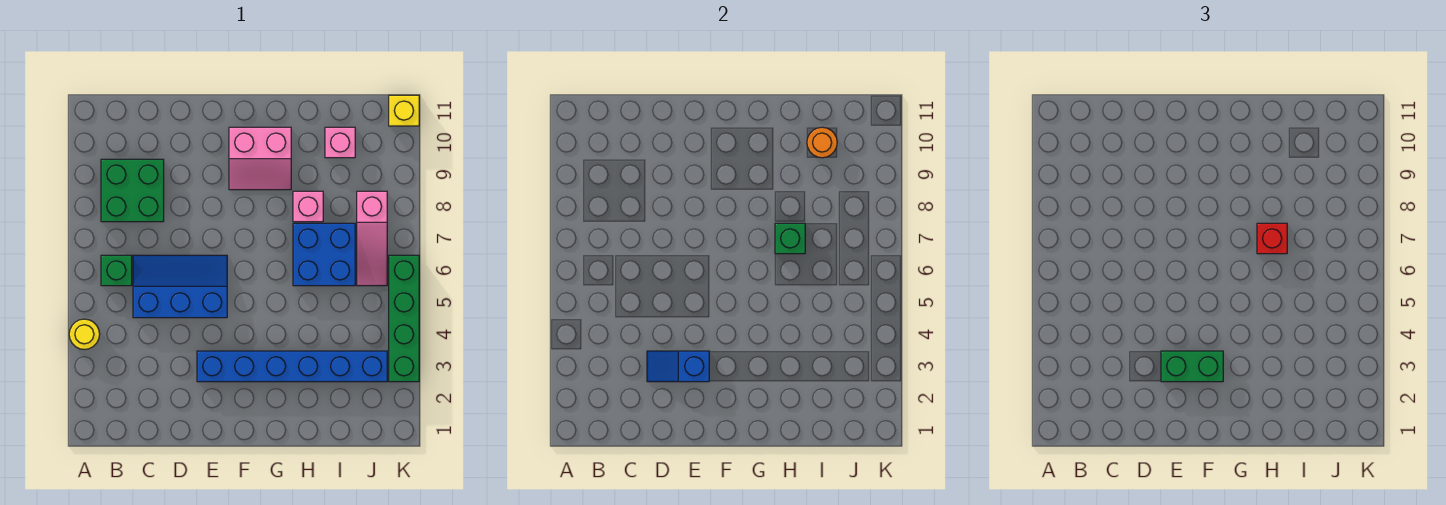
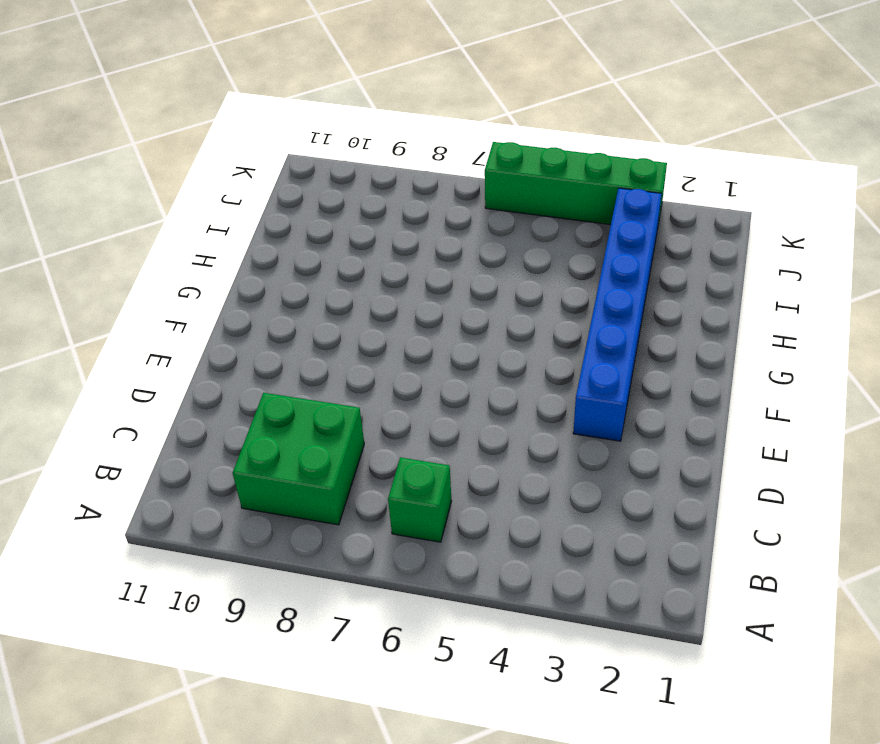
none -> yellow 1x1 round brick [69,319,100,350]
none -> blue 2x3 slope [133,255,227,318]
none -> pink 2x2 slope [229,127,291,190]

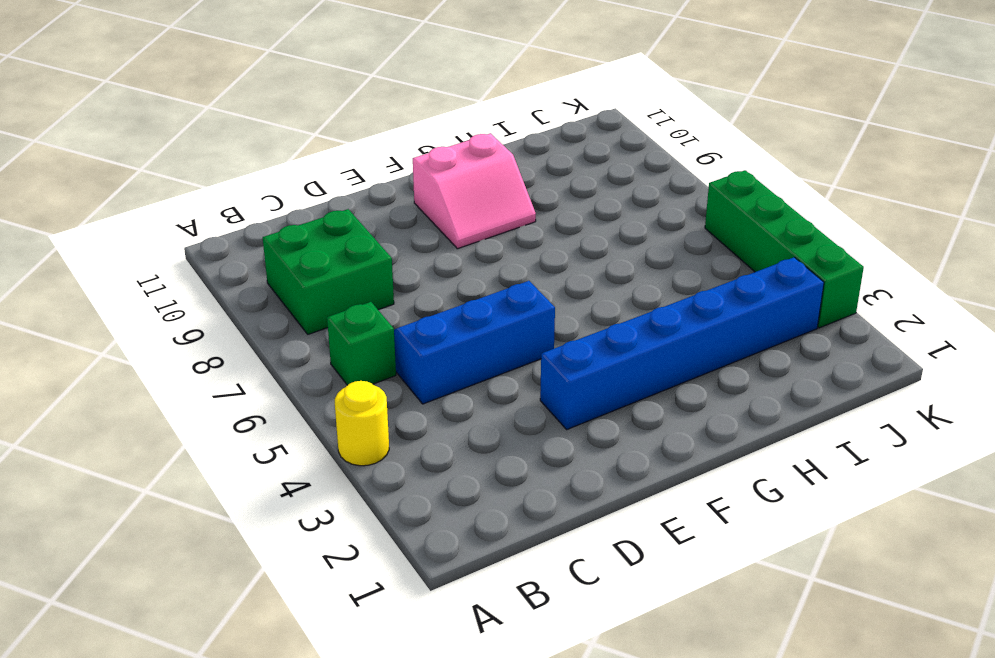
none -> blue 2x2 brick [293,223,355,286]
none -> pink 1x1 brick [293,191,323,222]
none -> pink 1x1 brick [325,127,355,158]

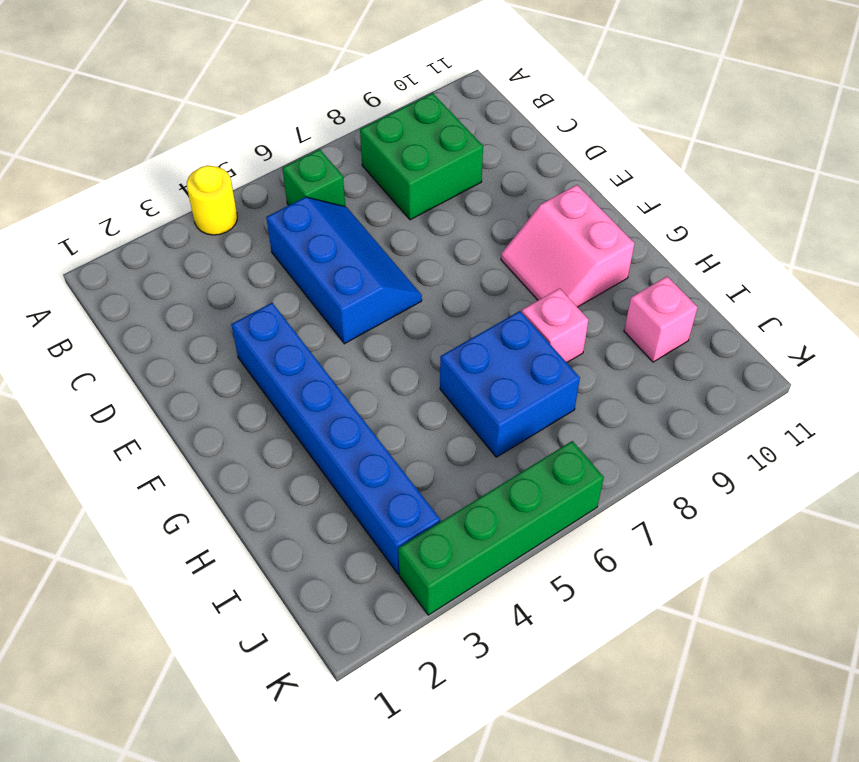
none -> pink 1x3 slope [357,191,387,286]
none -> yellow 1x1 brick [389,95,419,126]
none -> blue 1x2 slope [647,351,709,382]

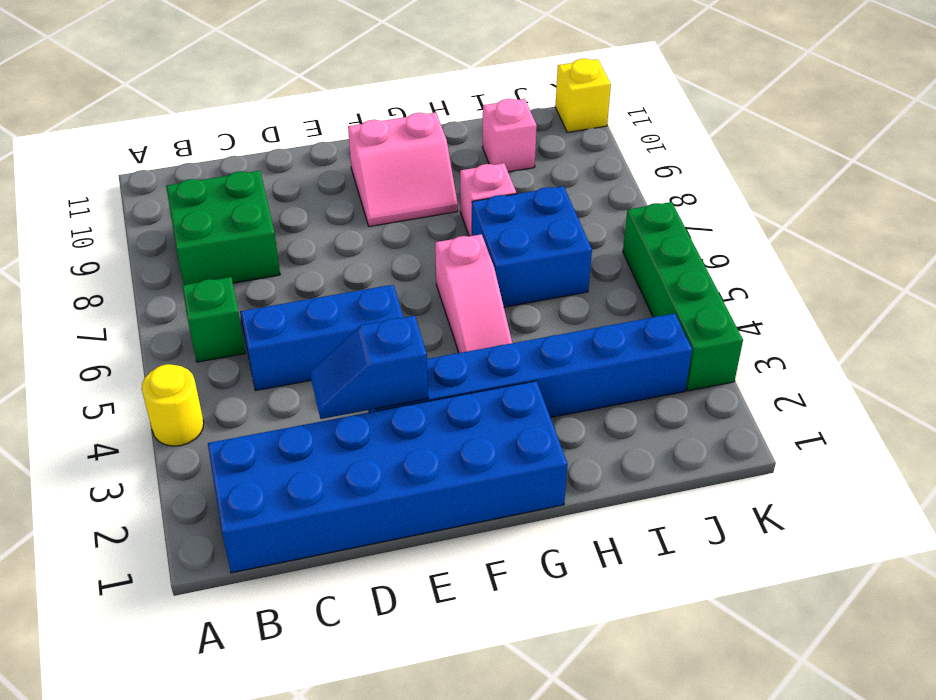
blue 2x6 brick [208,381,568,573] -> none
pink 1x3 slope [435,234,512,353] -> pink 1x3 slope moved to [357,191,387,286]
none -> green 1x1 brick [775,223,805,254]
none -> orange 1x1 round brick [807,127,837,158]
none -> green 1x2 brick [1161,351,1223,382]

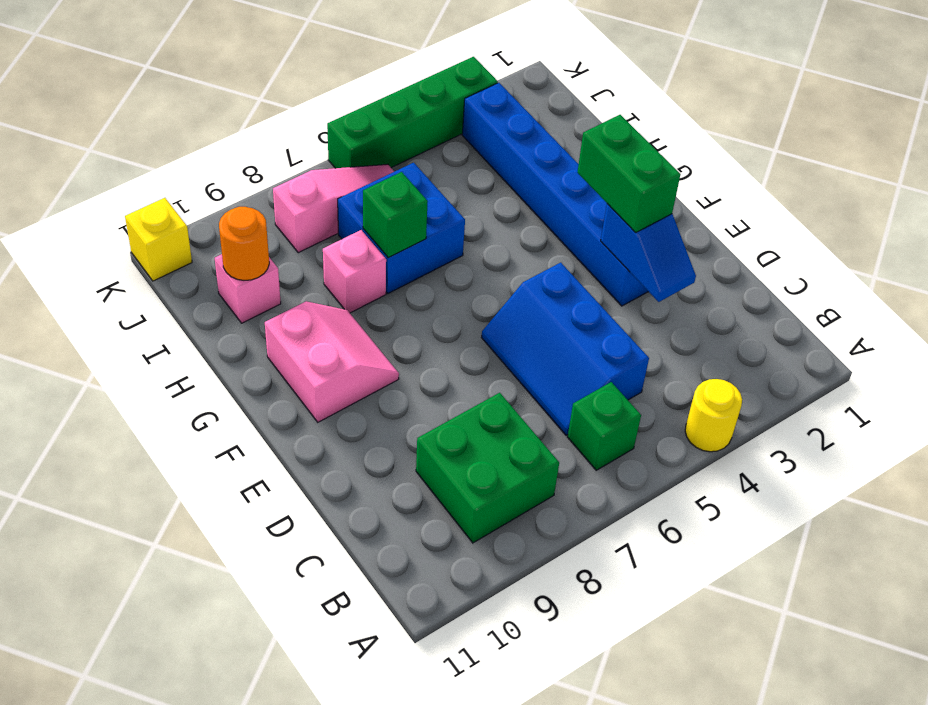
none -> red 1x1 brick [1257,223,1287,254]

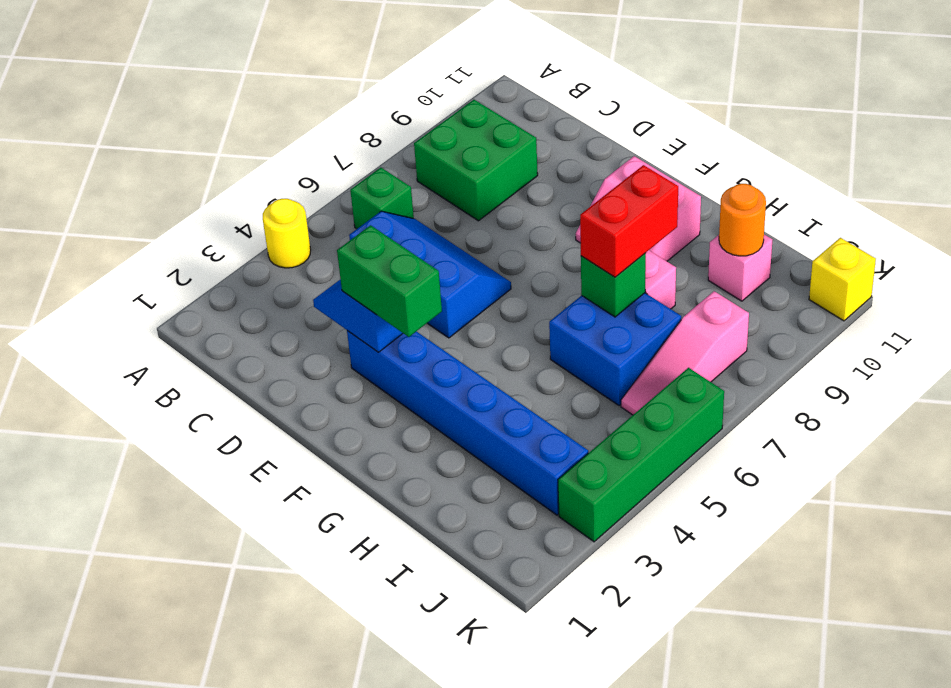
red 1x2 brick [580,165,678,277] -> red 1x1 brick [1257,223,1287,254]

